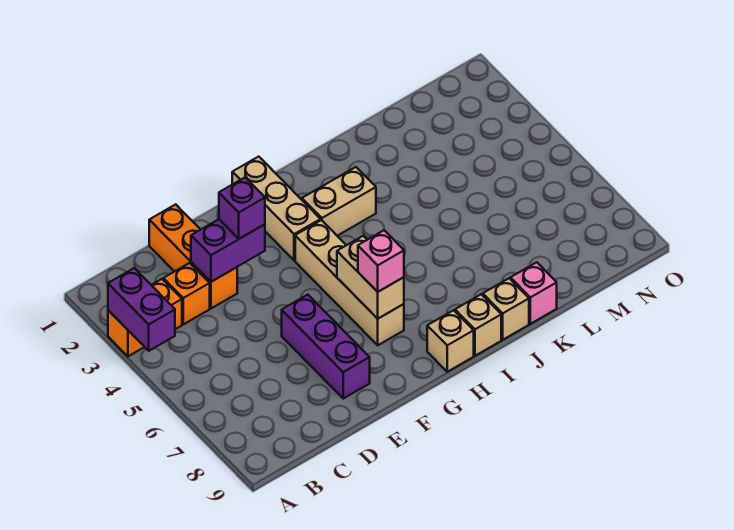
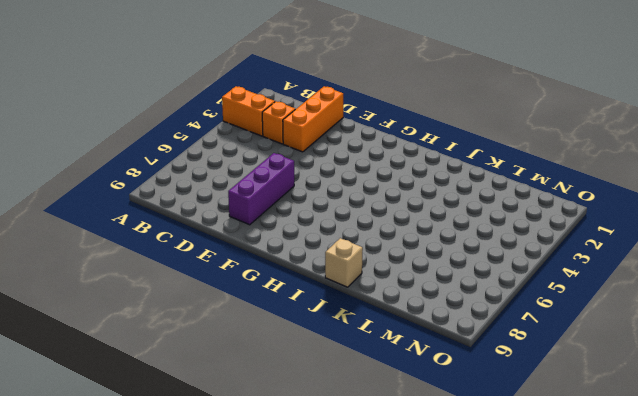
none -> tan 1x3 brick [232,157,321,261]
none -> tan 1x4 brick [295,220,404,345]
none -> tan 1x2 brick [302,167,376,236]

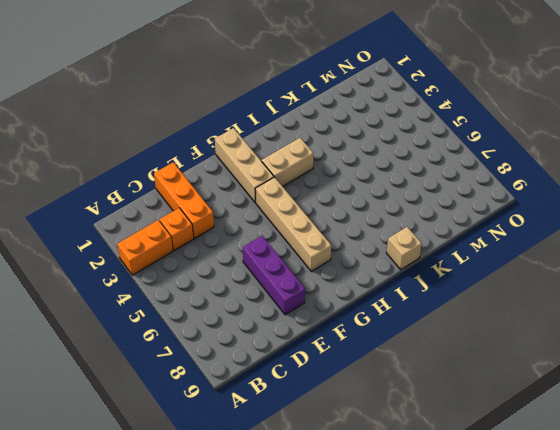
none -> tan 1x1 brick [427,310,474,372]
none -> tan 1x1 brick [455,294,501,356]
none -> pink 1x1 brick [511,262,557,324]

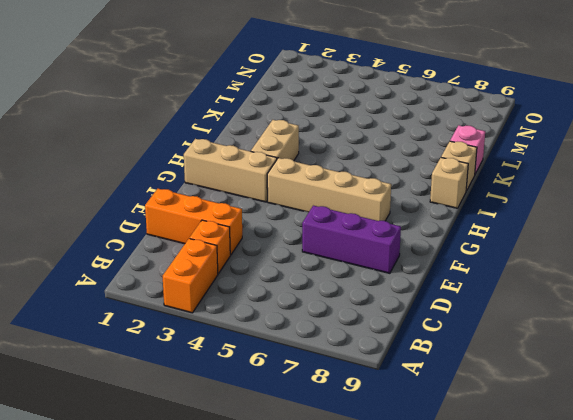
none -> tan 1x1 brick [427,310,474,372]
none -> purple 1x2 brick [108,268,175,351]
none -> purple 1x2 brick [191,219,265,282]

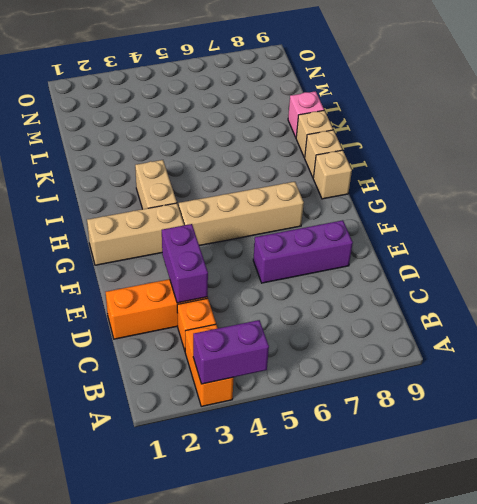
none -> tan 1x2 brick [337,236,404,319]
none -> purple 1x1 brick [219,177,265,239]
none -> pink 1x1 brick [358,230,404,292]

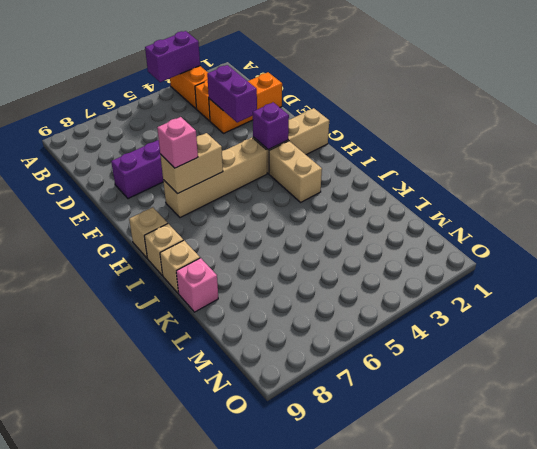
purple 1x1 brick [253,102,289,150] -> purple 1x1 brick moved to [219,177,265,239]

